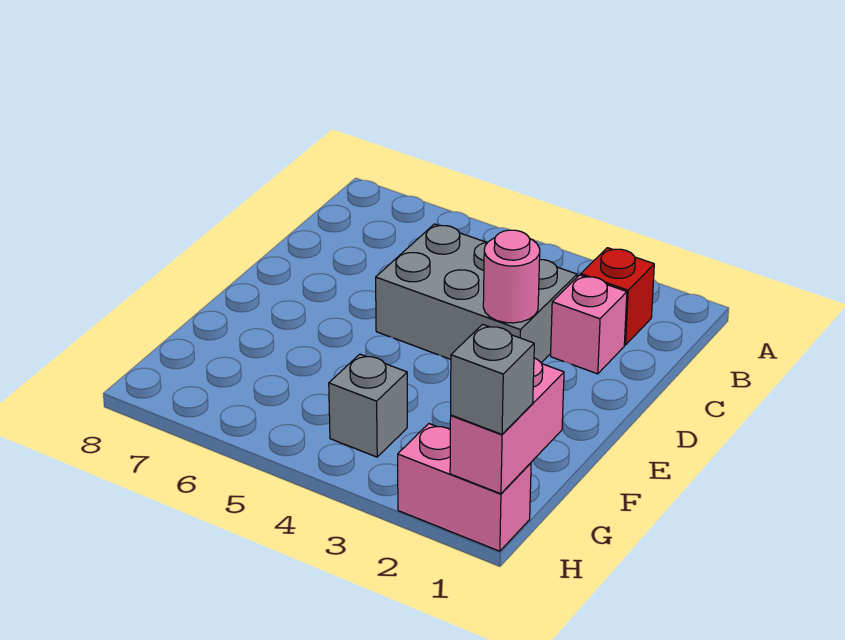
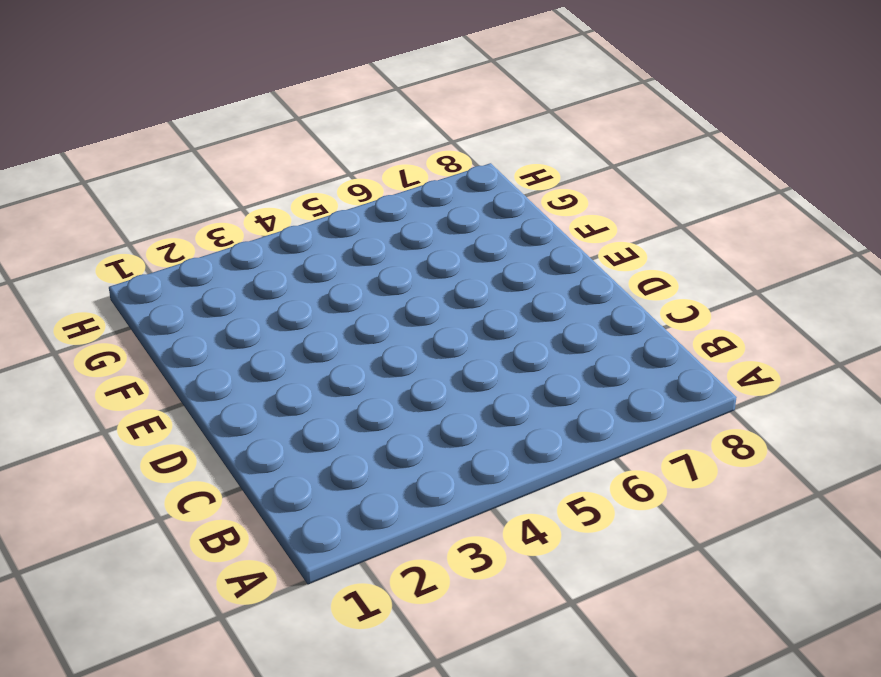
none -> red 1x1 brick [581,248,654,345]
none -> pink 1x1 brick [551,275,627,374]

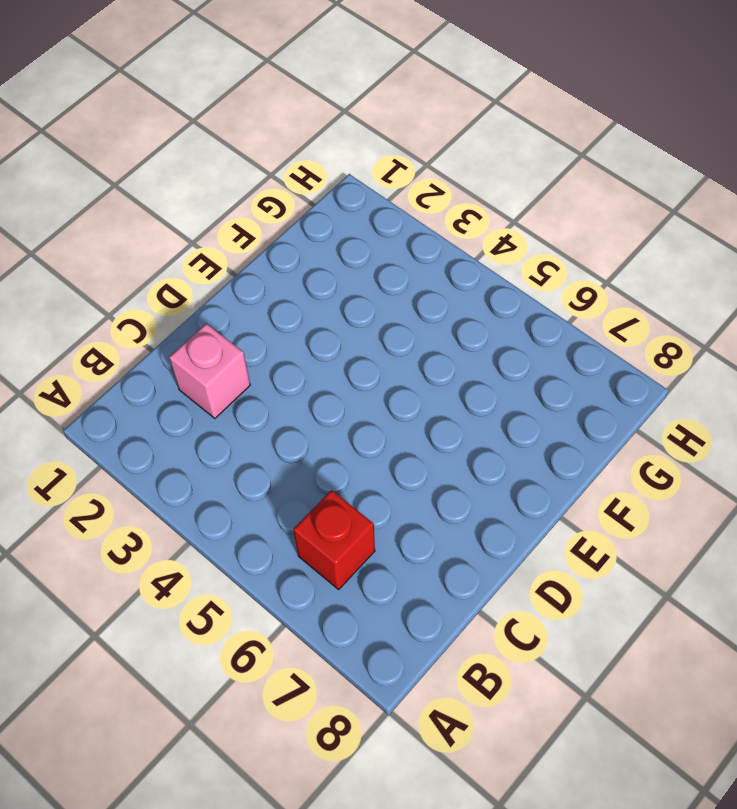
red 1x1 brick [293,490,375,589] -> red 1x1 brick moved to [581,248,654,345]
none -> grey 2x3 brick [376,224,577,363]
none -> grey 1x1 brick [329,354,407,457]

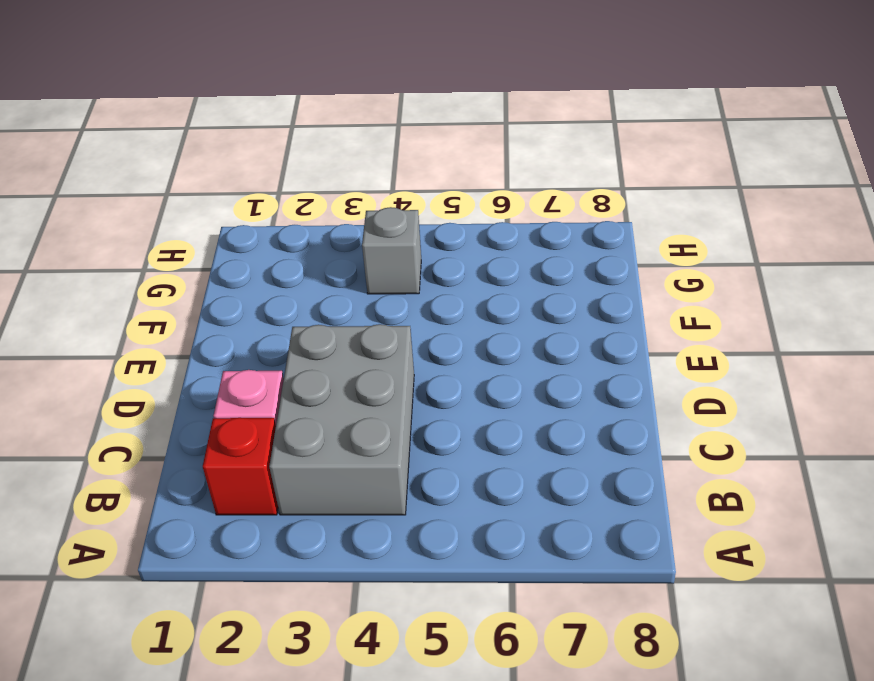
grey 2x3 brick [269,324,414,515] -> grey 2x3 brick turned to [376,224,577,363]
none -> pink 1x2 brick [398,424,531,551]
none -> pink 1x1 round brick [483,230,540,323]

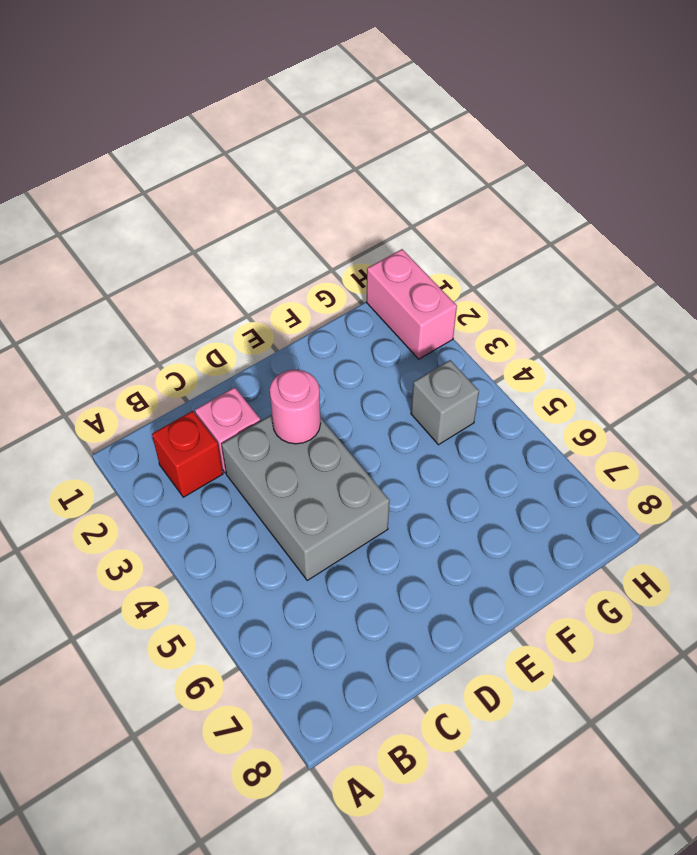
none -> pink 1x2 brick [450,358,564,494]
none -> grey 1x1 brick [451,324,534,434]

